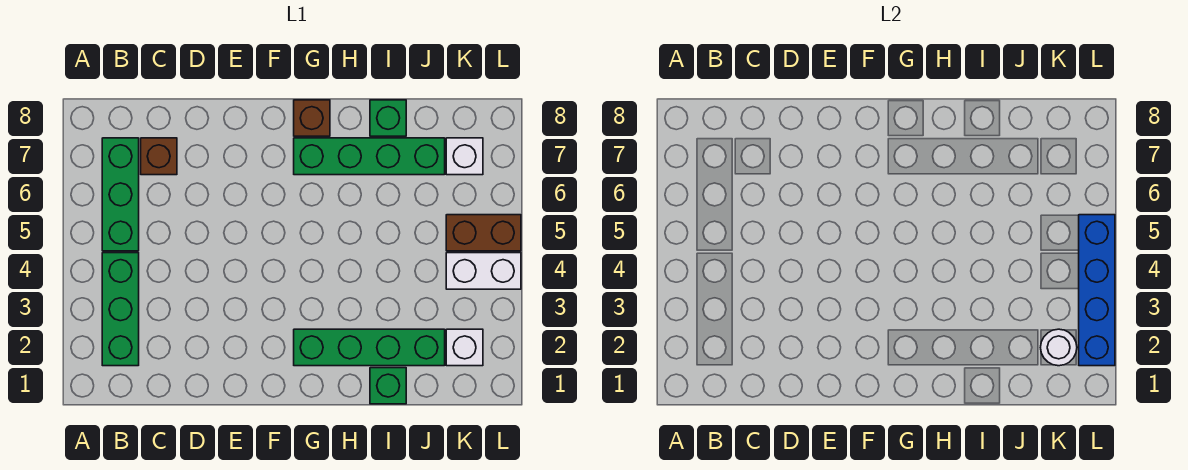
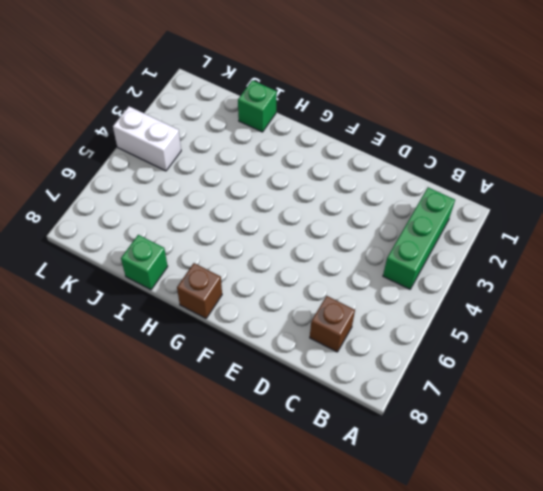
none -> green 1x3 brick [102,138,139,251]
none -> green 1x4 brick [294,329,445,366]
none -> green 1x4 brick [294,138,445,175]

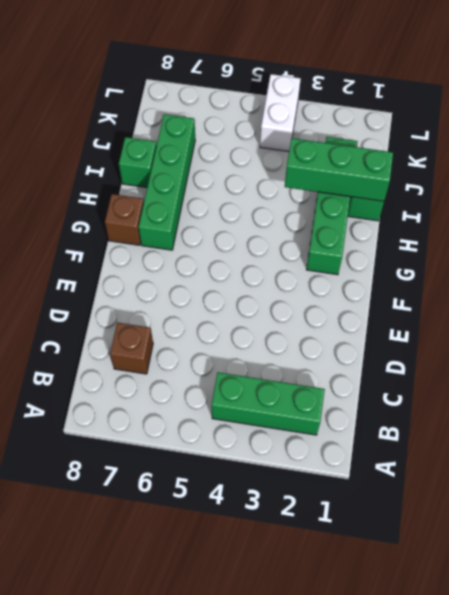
green 1x3 brick [285,138,393,201] -> green 1x3 brick moved to [102,138,139,251]
none -> white 1x1 brick [446,329,483,366]
none -> brown 1x2 brick [446,215,521,251]
none -> white 1x1 brick [446,138,483,175]

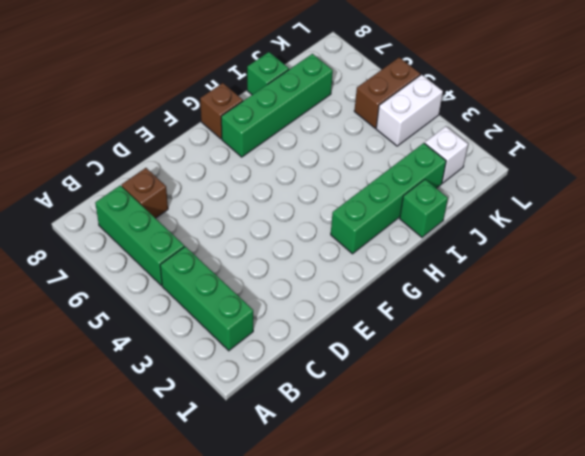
none -> white 1x1 brick [446,138,483,175]
none -> white 1x1 round brick [1041,329,1077,366]
none -> blue 1x4 brick [1079,215,1115,366]

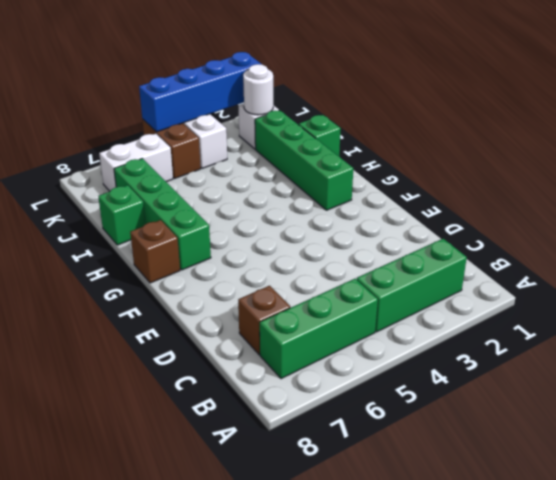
white 1x2 brick [99,134,173,191] -> white 1x1 brick [446,138,483,175]

